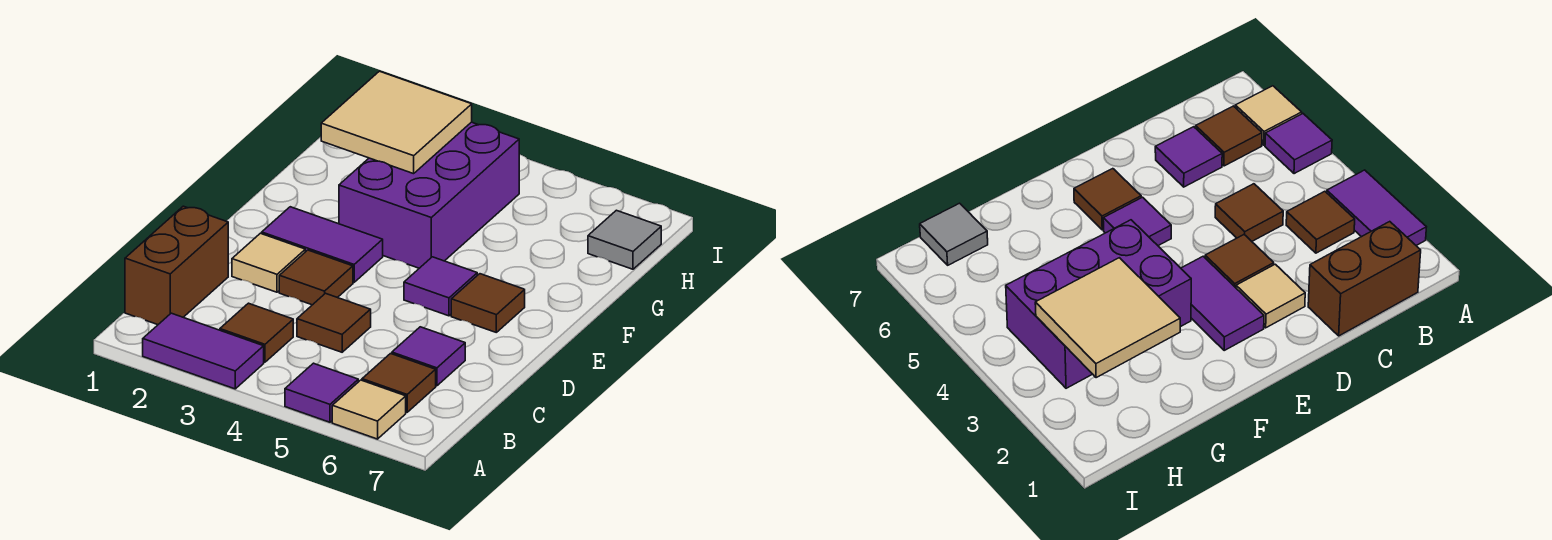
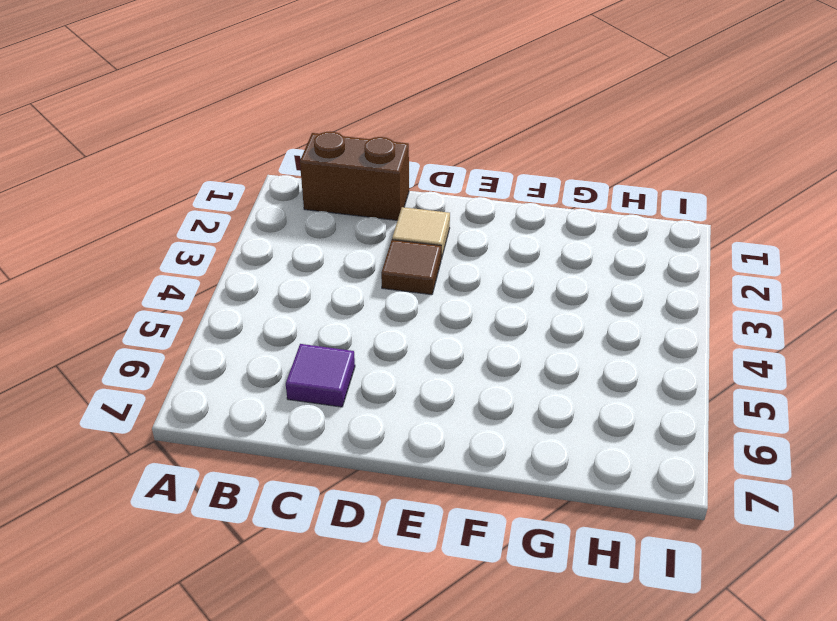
none -> purple 1x2 tile [143,313,264,389]
none -> purple 1x1 tile [285,363,358,422]
none -> tan 1x1 tile [332,380,406,439]

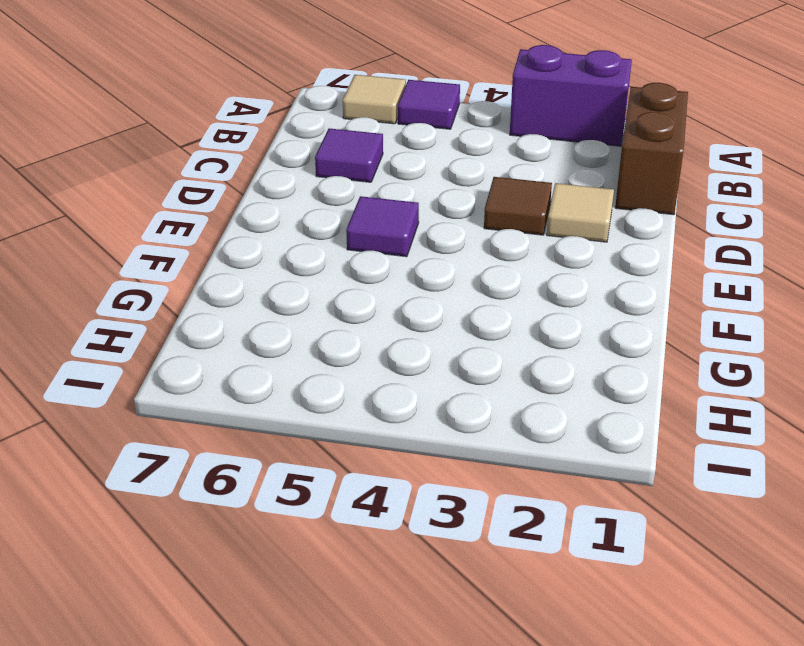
purple 1x2 brick [510,45,632,146] -> purple 1x2 tile [143,313,264,389]
none -> brown 1x1 tile [220,303,293,362]
none -> brown 1x1 tile [362,354,436,412]
none -> brown 1x1 tile [297,293,371,352]

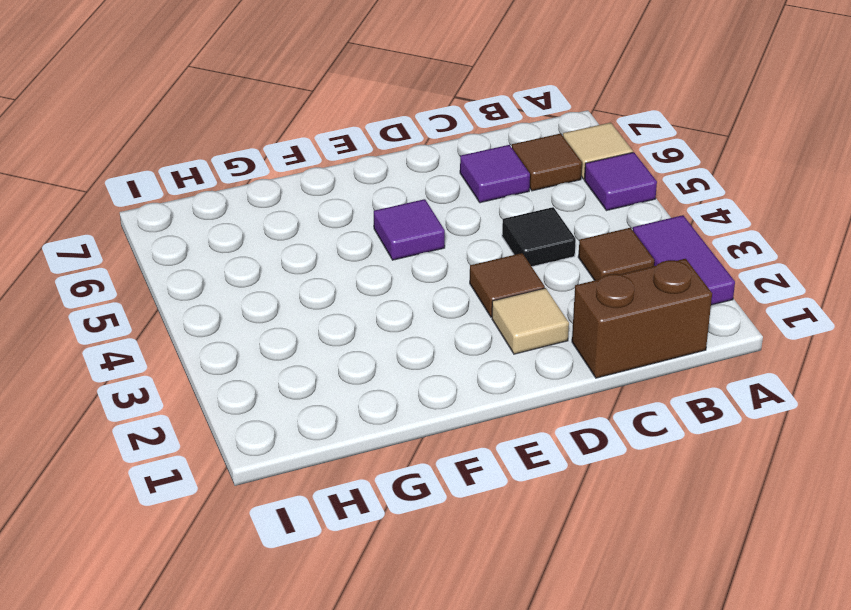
black 1x1 tile [502,207,576,267] -> brown 1x1 tile [297,293,371,352]
none -> purple 1x2 tile [262,207,383,282]
none -> brown 1x1 tile [451,274,525,332]
none -> purple 2x3 brick [339,122,519,268]

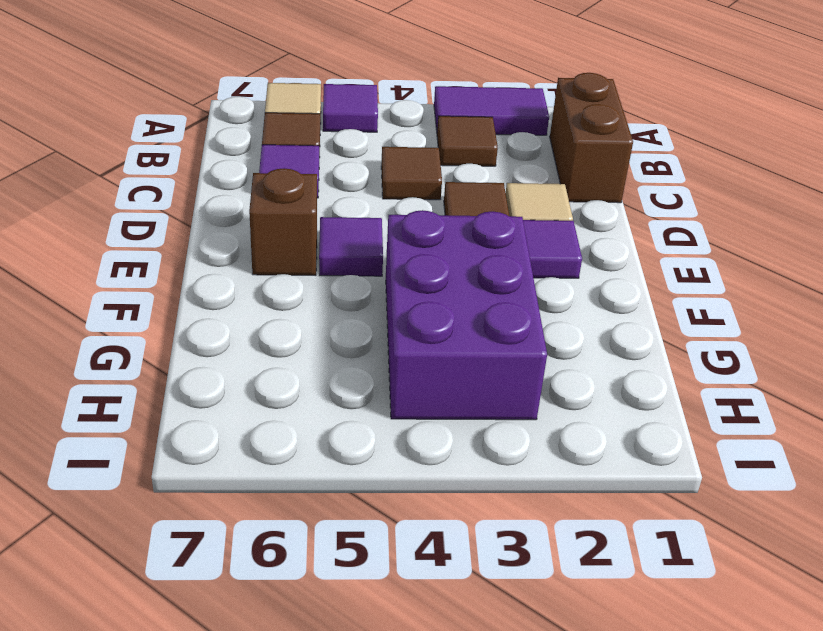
brown 1x1 brick [249,168,317,275] -> brown 1x1 tile [451,274,525,332]
none -> grey 1x1 tile [588,210,661,269]
none -> tan 2x2 tile [321,71,472,174]

